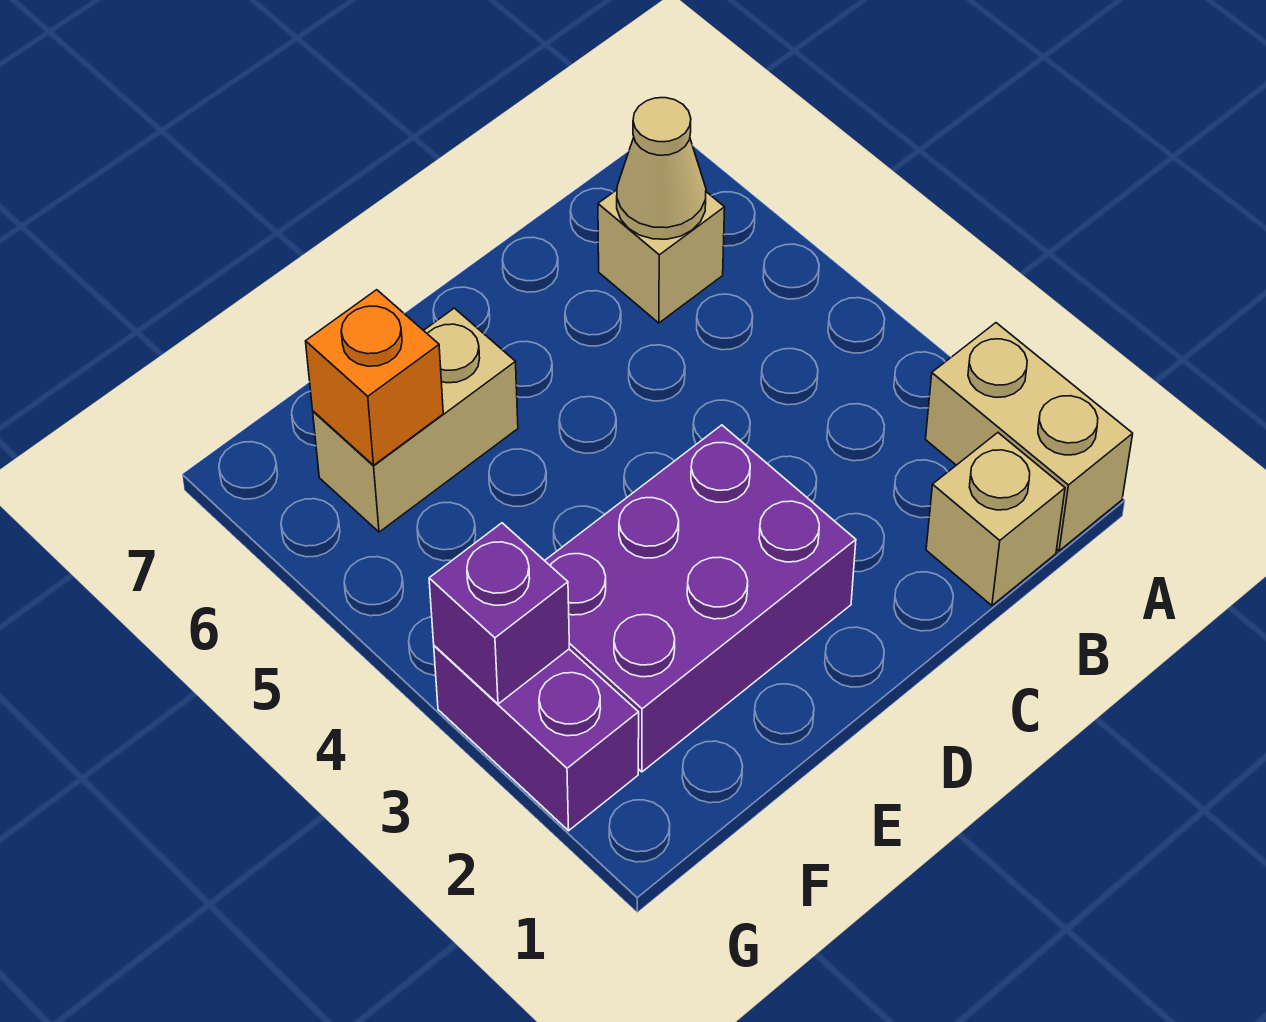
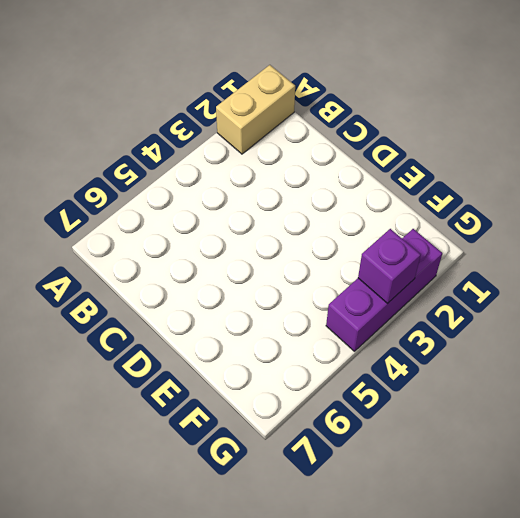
purple 1x3 brick [326,229,442,351] -> purple 1x2 brick [434,646,639,831]
none -> tan 1x1 brick [926,433,1065,606]
none -> tan 1x1 brick [598,190,725,323]

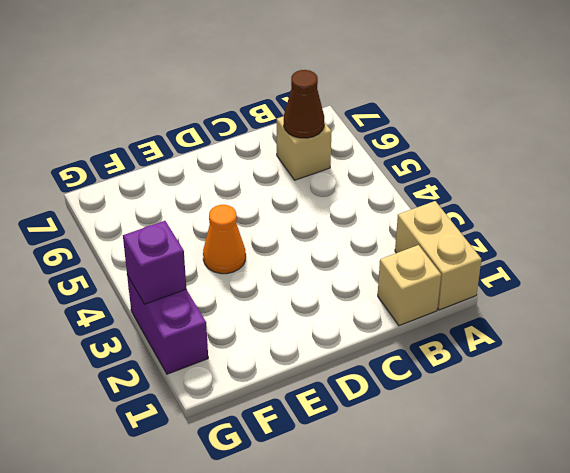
brown 1x1 cone [284,70,324,138] -> tan 1x1 cone [617,98,706,239]
orange 1x1 cone [203,205,246,274] -> none
none -> purple 2x3 brick [545,425,856,772]
none -> tan 1x2 brick [313,308,518,532]

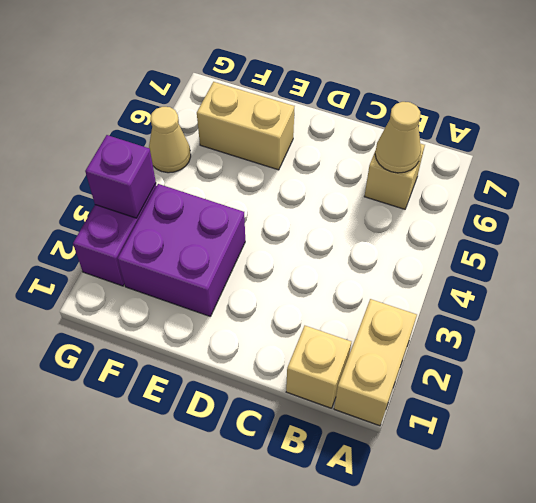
purple 2x2 brick [118,184,245,316] -> purple 2x3 brick [545,425,856,772]
tan 1x1 cone [149,107,191,173] -> none
none -> orange 1x1 brick [306,290,443,465]

